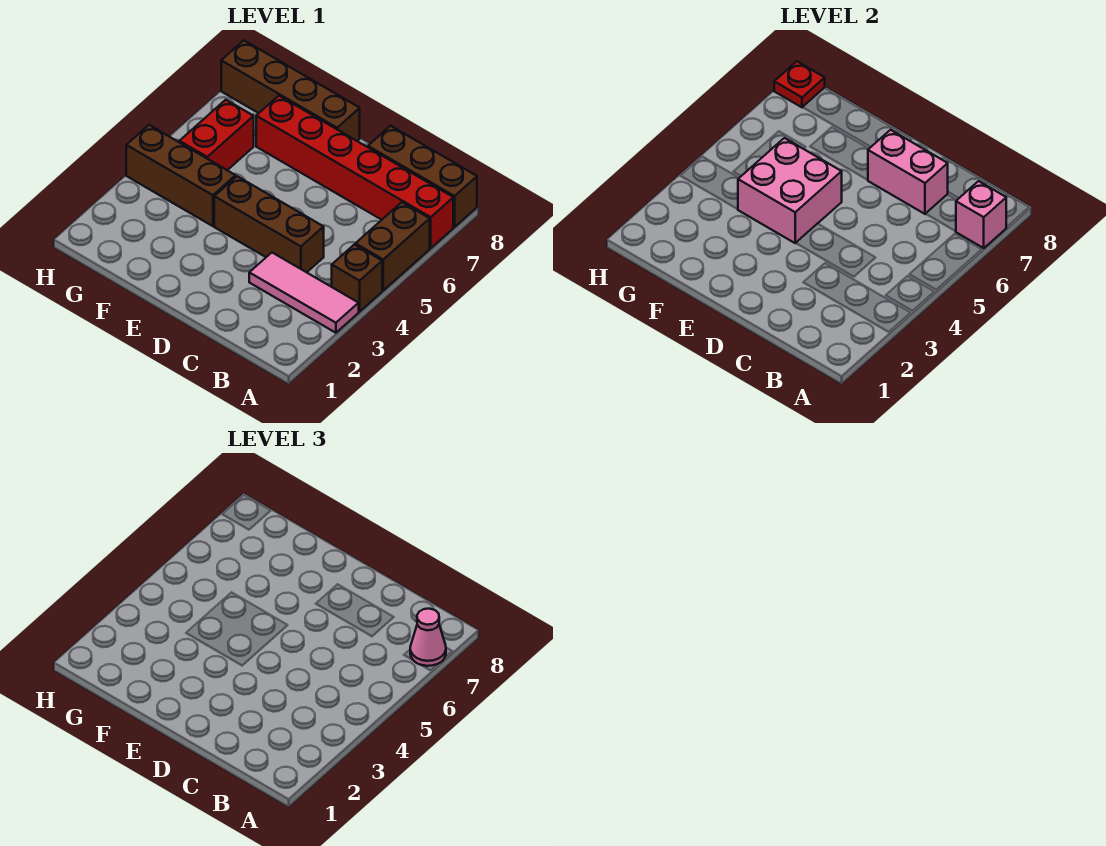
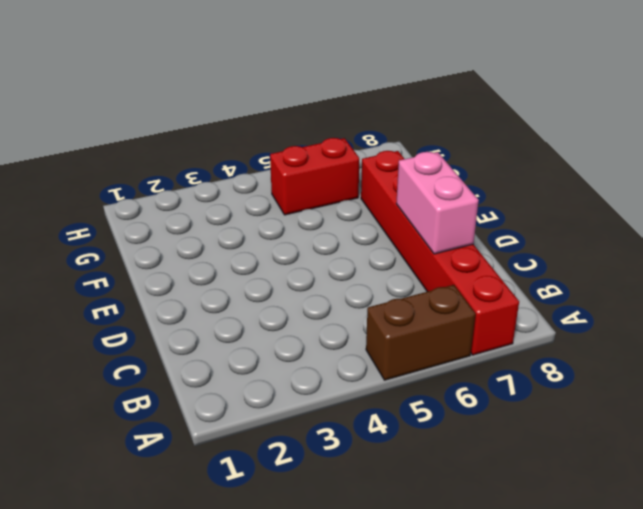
none -> pink 1x3 tile [249,253,359,333]
none -> brown 1x1 brick [332,245,382,312]
none -> brown 1x3 brick [368,126,477,227]

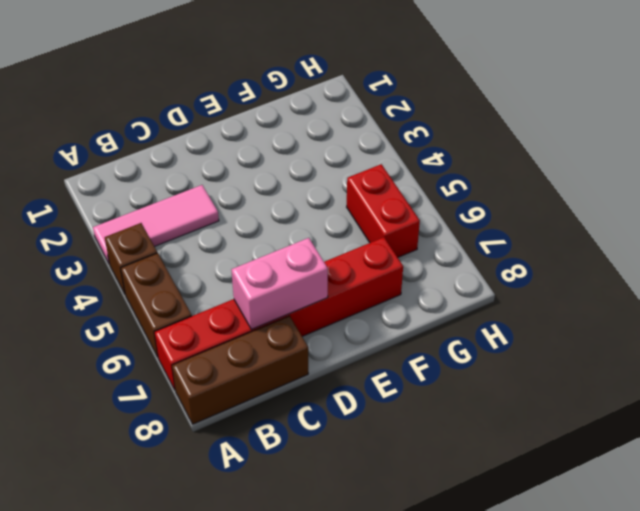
none -> brown 1x3 brick [214,176,324,272]
none -> brown 1x4 brick [221,40,360,141]
none -> brown 1x3 brick [126,125,236,226]

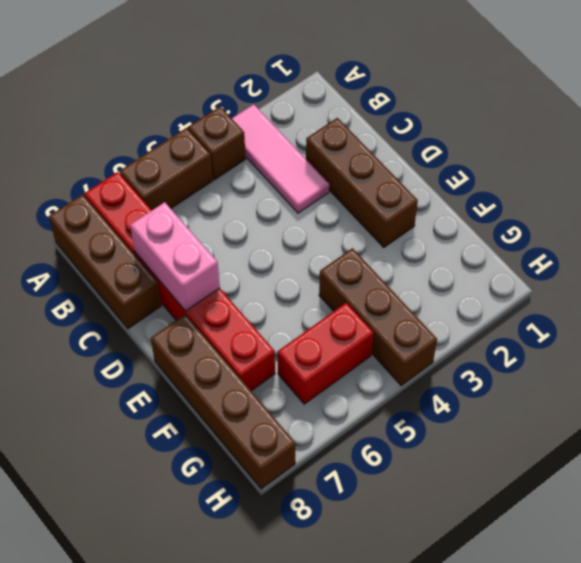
brown 1x3 brick [306,118,418,247] -> brown 1x3 brick moved to [214,176,324,272]
none -> pink 1x1 brick [956,181,1006,248]
none -> pink 2x2 brick [738,138,842,243]
none -> red 1x1 plate [774,61,825,107]

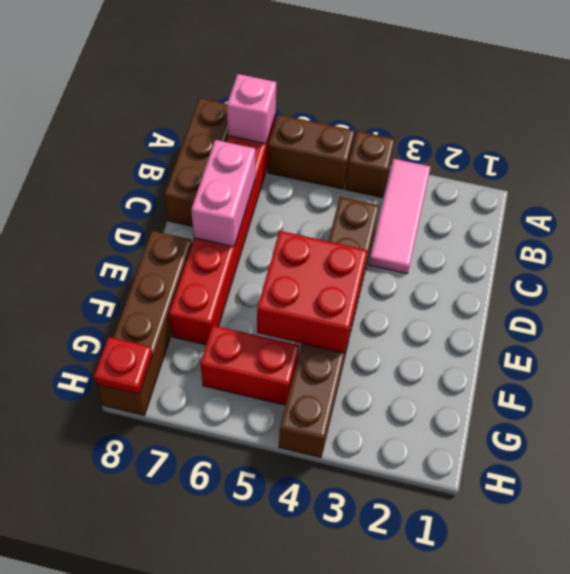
red 2x2 brick [257,231,367,353] -> pink 2x2 brick [738,138,842,243]
none -> pink 1x1 cone [410,609,446,666]

